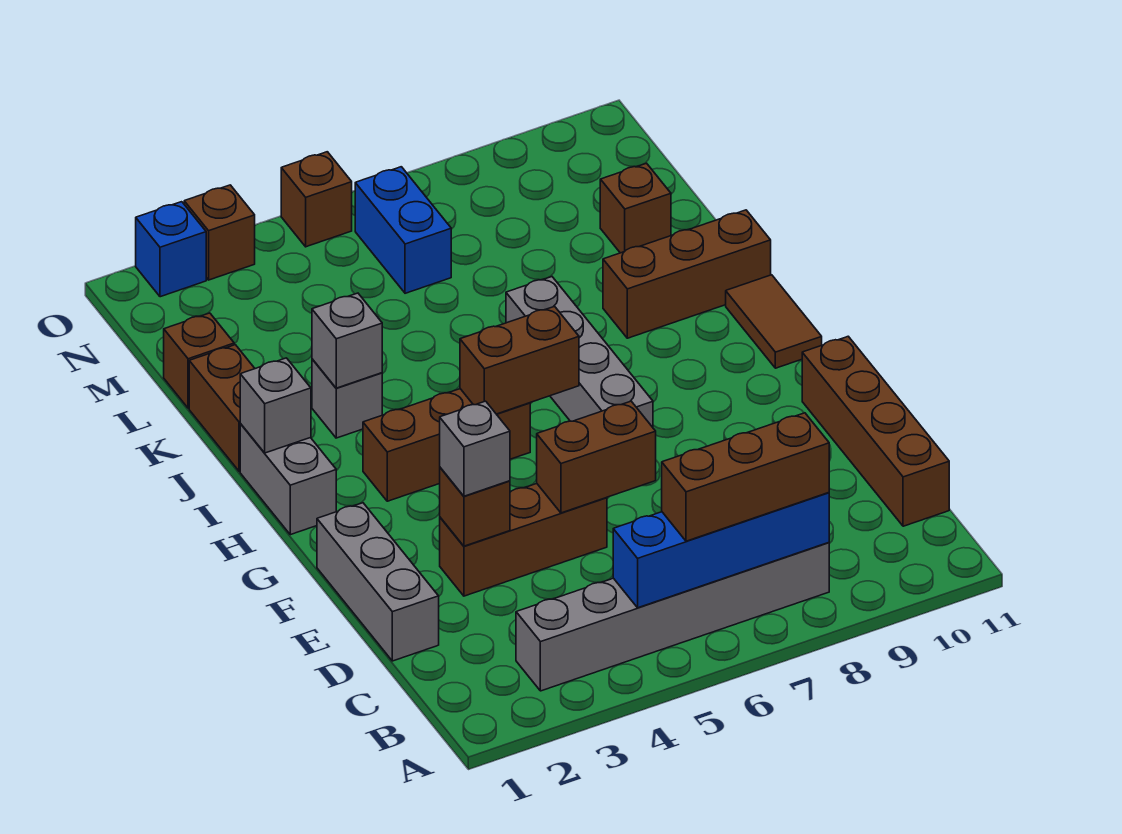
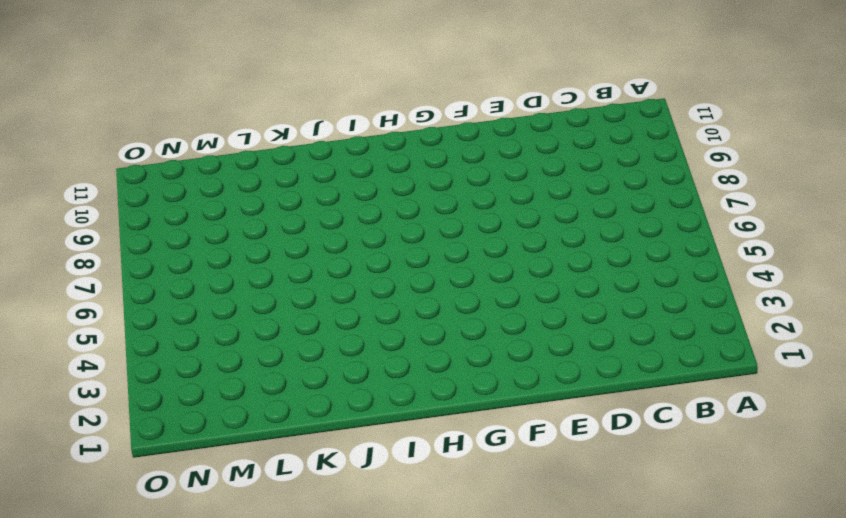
none -> grey 1x6 brick [516,542,829,691]
none -> brown 1x4 brick [802,336,949,526]
none -> grey 1x3 brick [317,503,439,661]

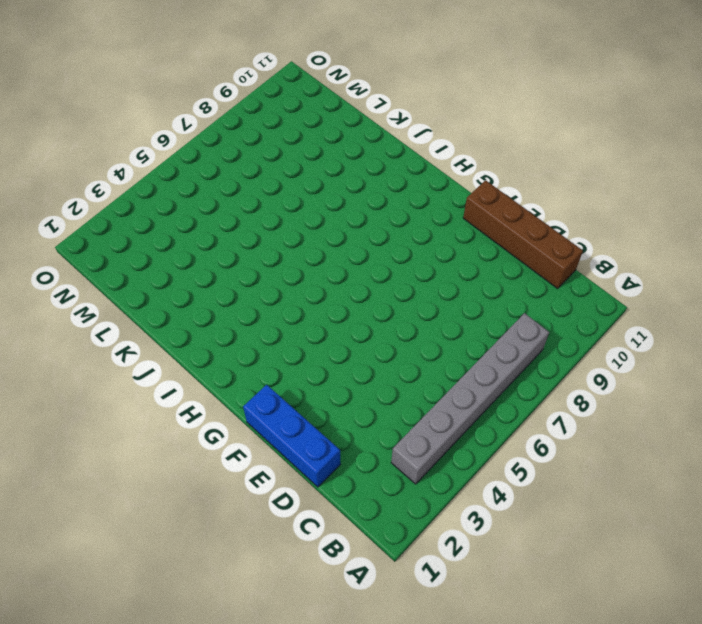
blue 1x3 brick [243,385,341,487] -> grey 1x3 brick [317,503,439,661]
none -> brown 1x3 brick [440,484,607,596]
none -> grey 1x4 brick [506,277,653,427]
none -> grey 1x2 brick [240,424,336,535]

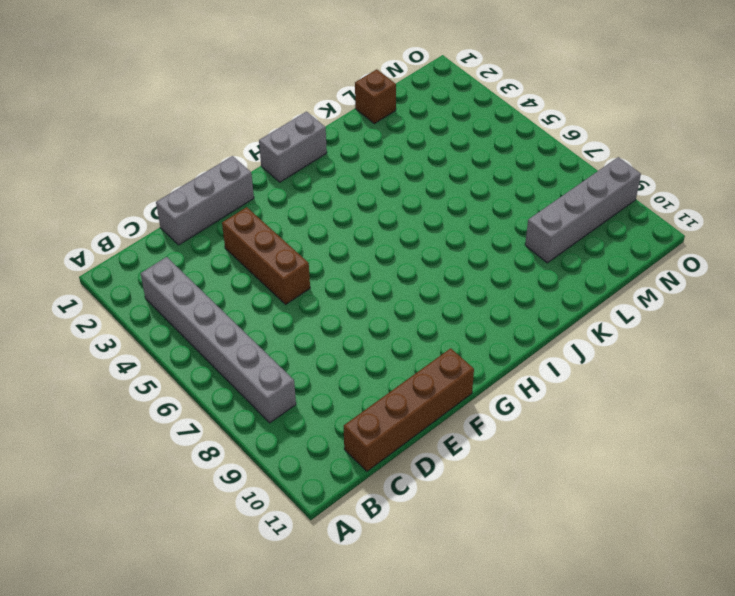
grey 1x4 brick [525,157,641,263] -> grey 1x4 brick moved to [506,277,653,427]
none -> brown 1x3 brick [363,389,530,501]
none -> brown 1x2 tile [726,275,822,368]
none -> brown 1x2 brick [189,345,255,471]

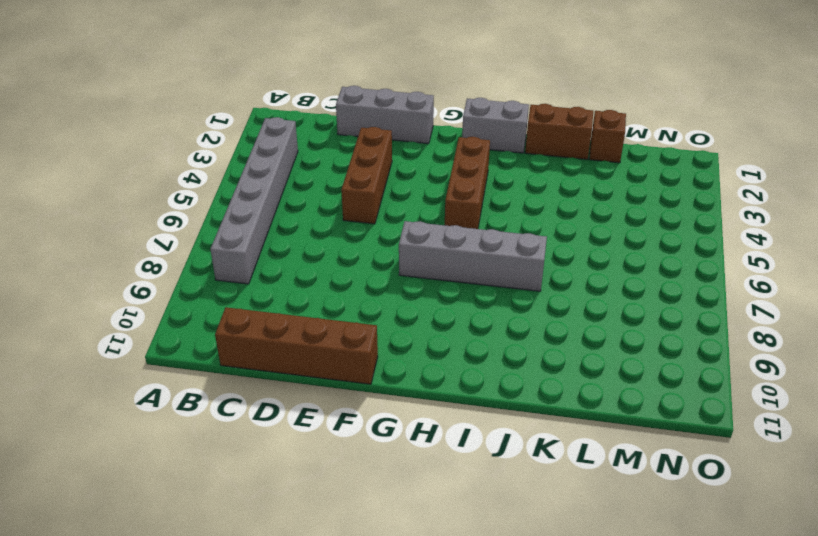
none -> brown 1x2 tile [726,275,822,368]
none -> grey 1x1 brick [312,359,382,438]
none -> brown 1x3 brick [603,210,771,338]

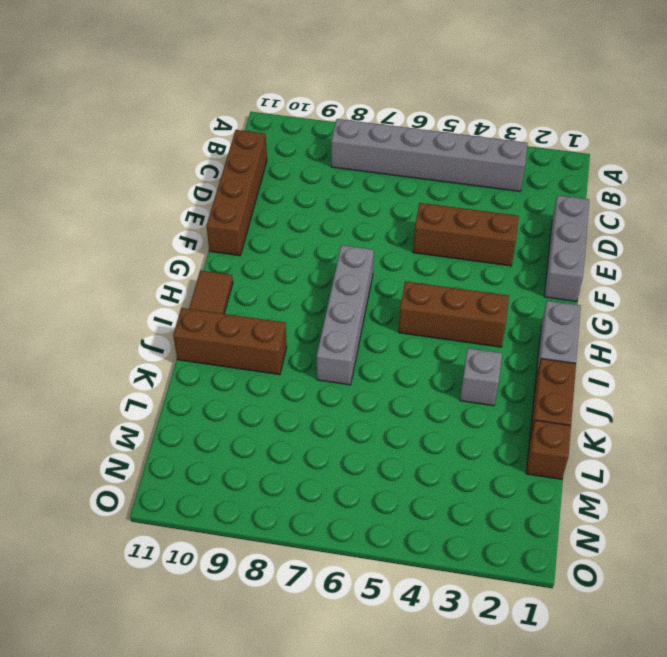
none -> brown 1x1 brick [600,163,671,253]
none -> blue 1x2 brick [355,167,451,293]
none -> blue 1x1 brick [136,202,206,297]

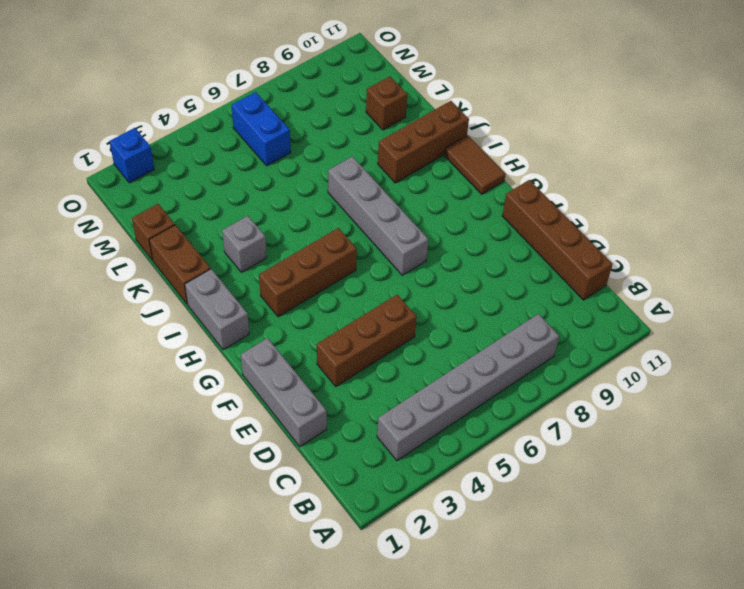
none -> brown 1x1 brick [184,185,255,280]
none -> brown 1x1 brick [281,152,352,247]
none -> blue 1x4 brick [613,493,829,608]

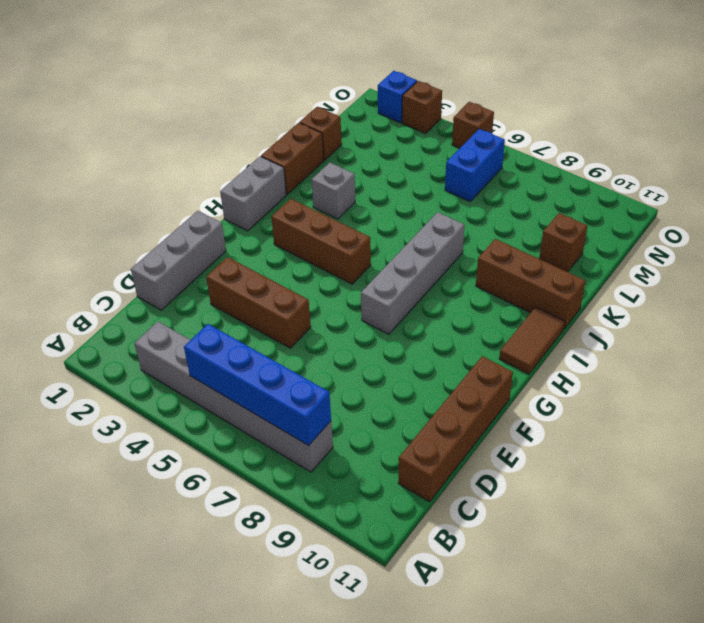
none -> brown 1x1 brick [440,468,510,546]
none -> brown 1x2 brick [537,401,656,513]
none -> brown 1x2 brick [460,306,579,414]

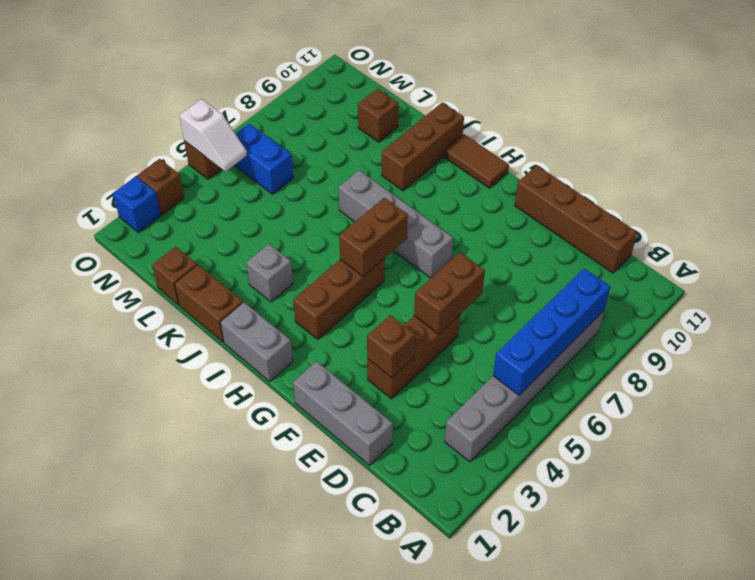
white 1x2 slope [179,99,247,172] -> none
none -> grey 1x1 brick [240,358,311,453]
none -> grey 1x1 brick [312,293,382,388]
none -> brown 1x3 brick [662,413,829,541]

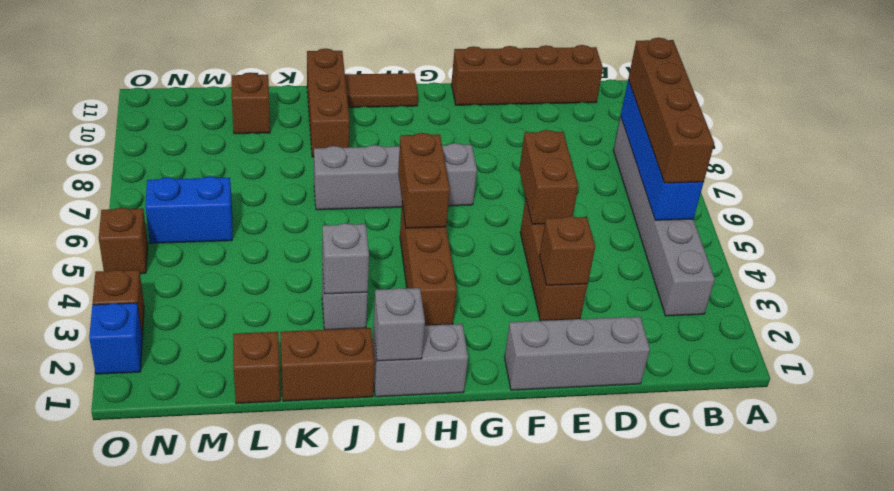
brown 1x4 brick [628,38,714,183] -> brown 1x3 brick [662,413,829,541]
none -> grey 1x1 brick [440,401,510,496]

